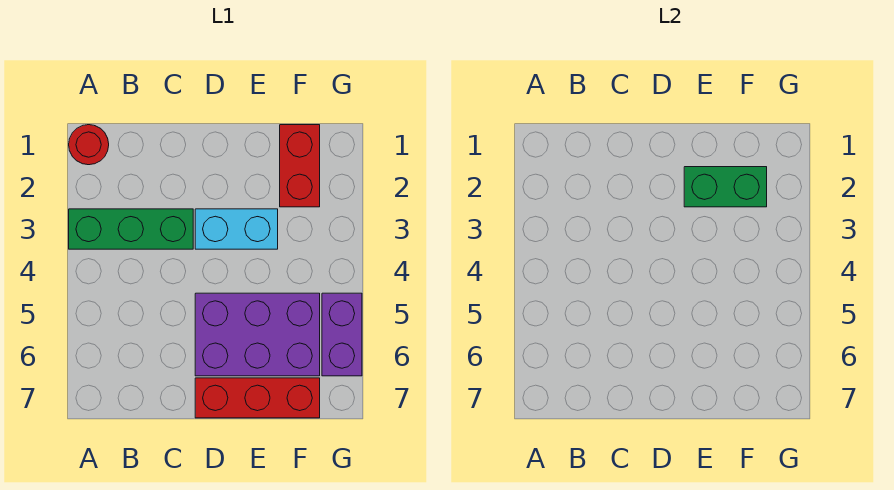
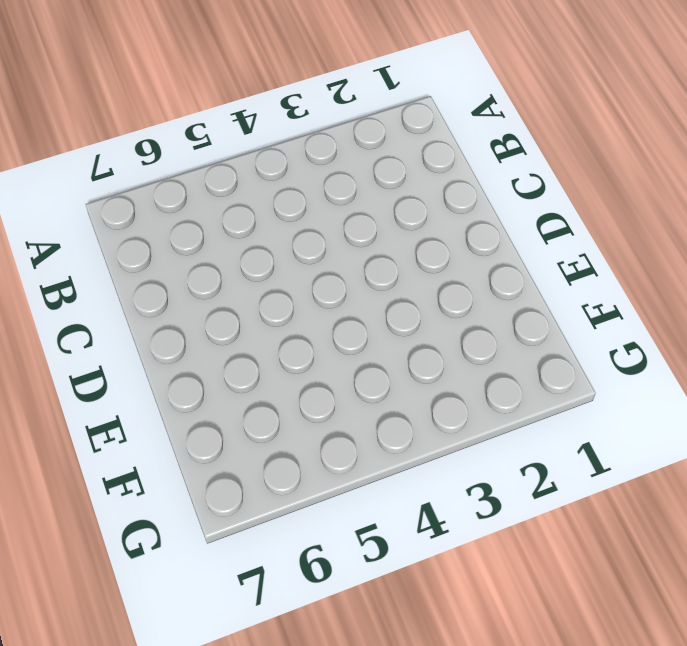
none -> red 1x1 round brick [69,125,109,165]
none -> green 1x3 brick [69,209,193,249]

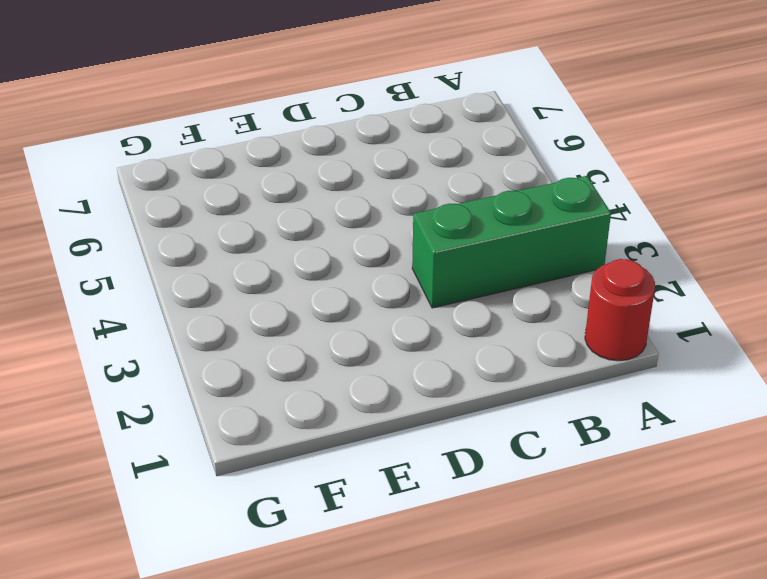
none -> cyan 1x2 brick [195,209,278,249]
none -> purple 2x3 brick [195,293,320,376]

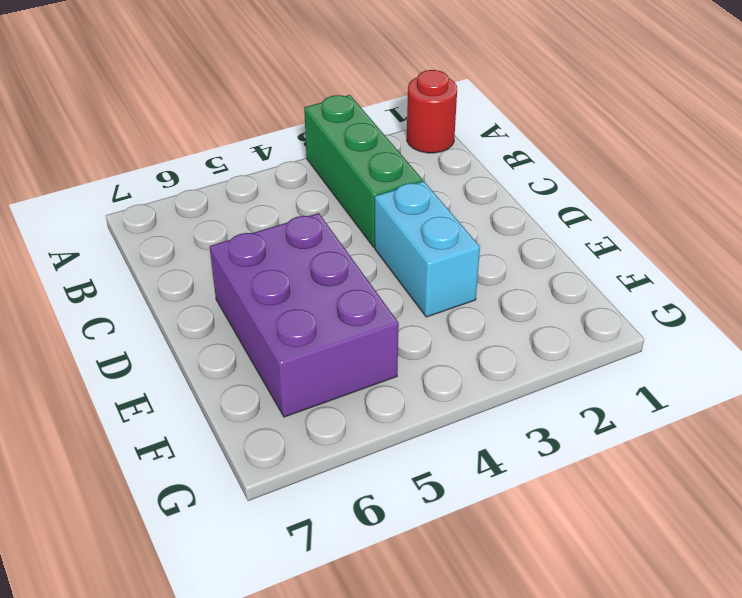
none -> red 1x3 brick [195,378,320,418]
none -> red 1x2 brick [280,125,320,207]

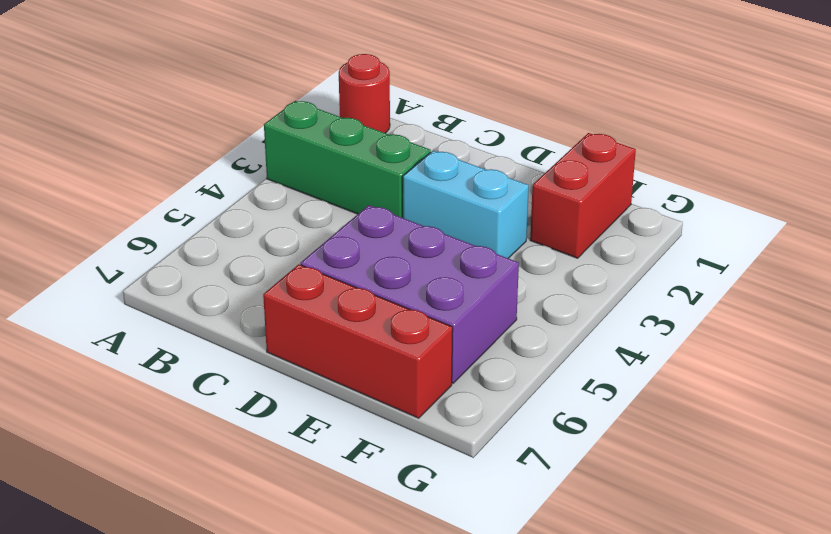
none -> purple 1x2 brick [322,293,362,376]
none -> green 1x2 brick [684,167,767,207]

